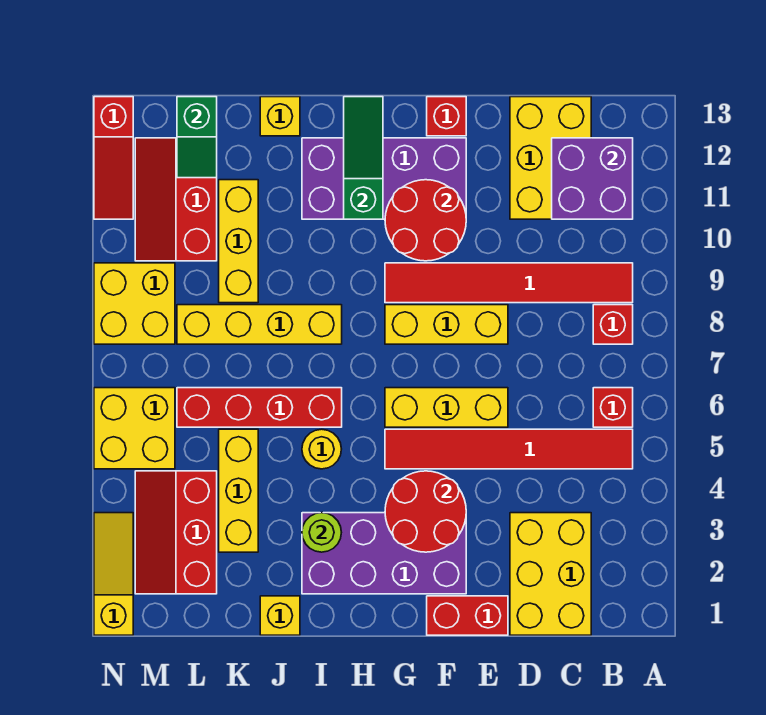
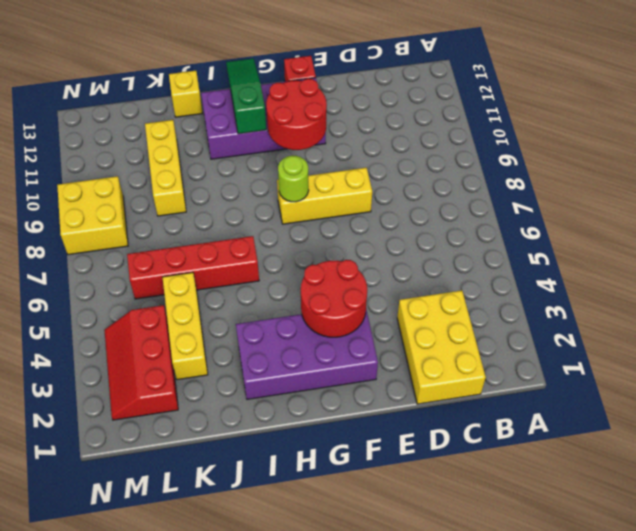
lime 1x1 round brick [278,156,309,202] -> lime 1x1 round brick moved to [302,513,341,552]
none -> red 1x6 tile [385,429,633,469]
none -> red 1x1 brick [593,388,633,427]
none -> red 1x1 brick [593,305,633,344]
none -> red 1x6 tile [385,263,633,303]

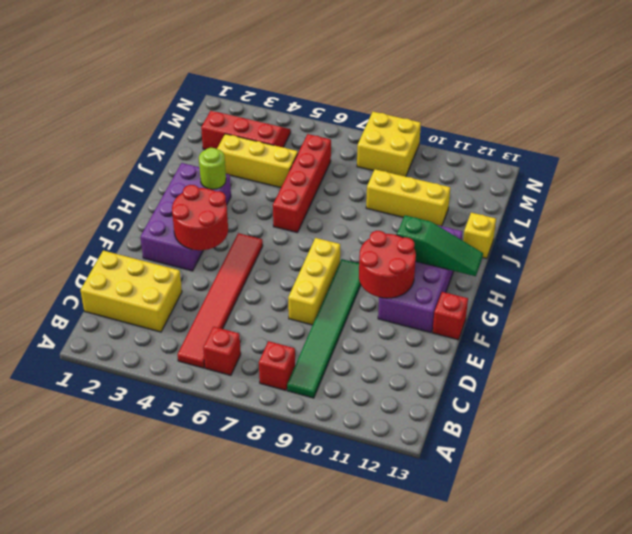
green 1x6 tile [287,259,361,398] -> red 1x6 tile [385,263,633,303]
none -> yellow 2x3 brick [510,97,591,219]
none -> red 1x2 brick [427,596,508,635]
none -> yellow 1x3 brick [385,388,508,427]
none -> yellow 1x1 round brick [302,429,341,469]

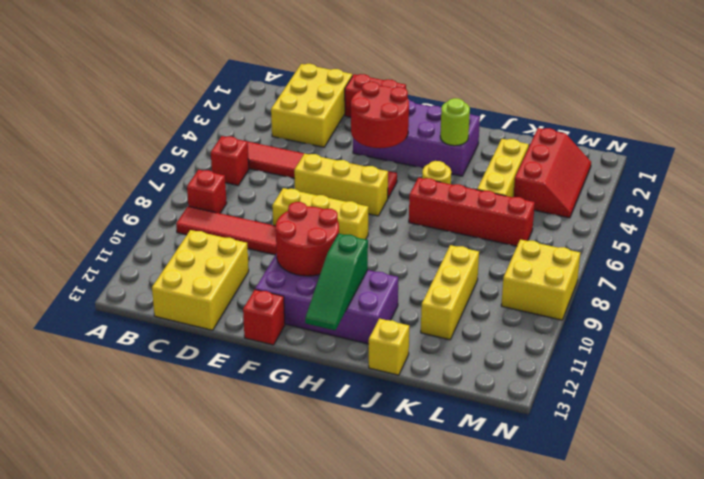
none -> yellow 1x4 brick [177,305,342,344]
none -> yellow 1x1 brick [260,596,300,635]
none -> red 2x3 slope [135,138,217,261]
none -> yellow 2x2 brick [94,388,175,469]

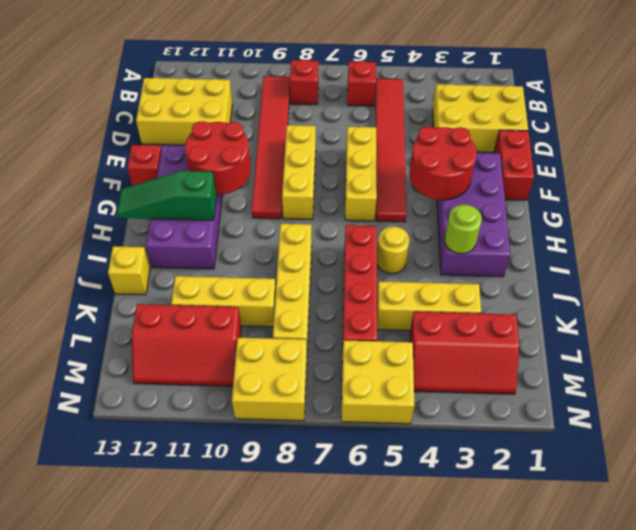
none -> yellow 1x1 brick [260,596,300,635]
none -> yellow 1x3 slope [94,513,133,635]
none -> red 1x3 slope [94,97,133,219]
none -> purple 2x2 brick [552,138,633,219]

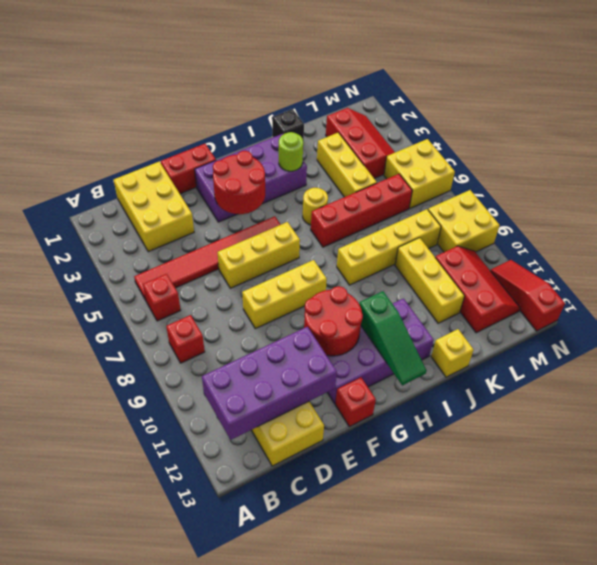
purple 2x4 brick [202,327,337,440] -> purple 2x2 brick [552,138,633,219]
black 1x1 brick [272,109,304,142] -> yellow 1x1 brick [260,596,300,635]
none -> red 1x6 tile [385,263,633,303]
none -> yellow 1x3 slope [94,513,133,635]
none -> green 1x2 slope [177,97,217,178]

